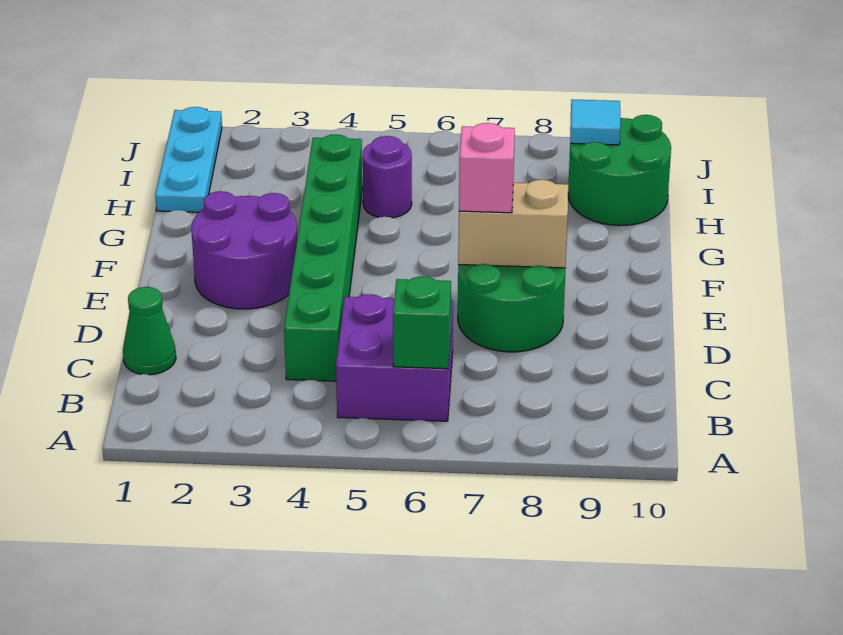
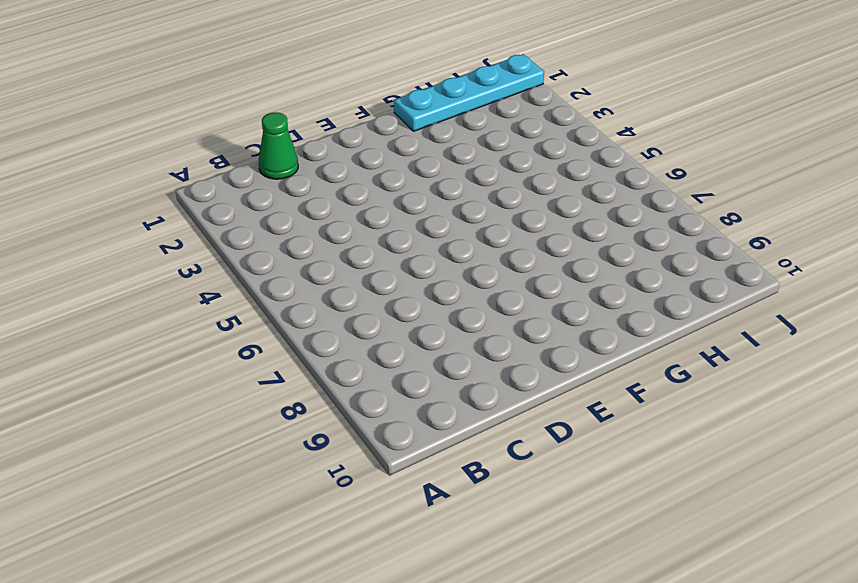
cyan 1x4 plate [394,54,544,131] -> cyan 1x3 plate [155,107,222,212]
none -> purple 2x2 brick [336,294,453,421]
none -> green 1x6 brick [284,134,362,381]
none -> green 2x2 round brick [458,264,565,352]

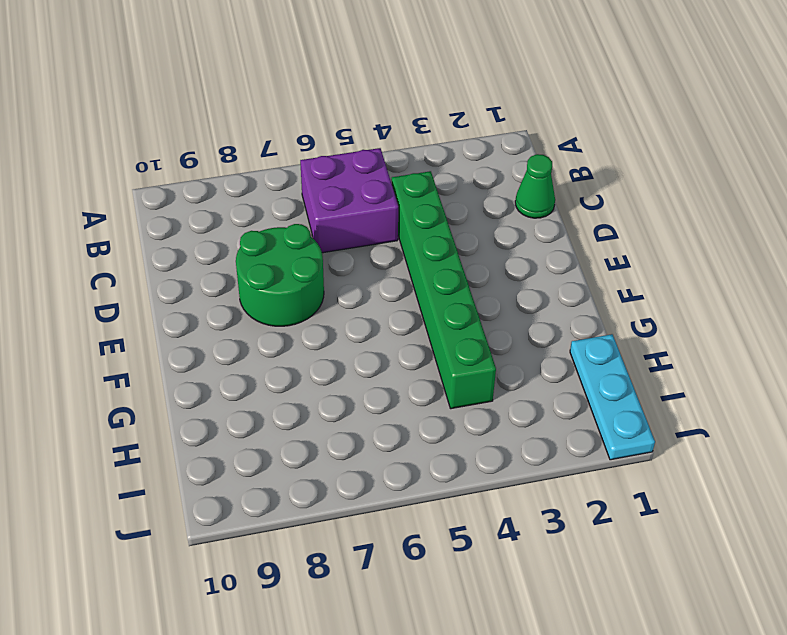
none -> purple 2x2 round brick [191,191,297,309]
none -> purple 1x1 round brick [362,136,412,218]
none -> green 2x2 round brick [568,115,671,226]

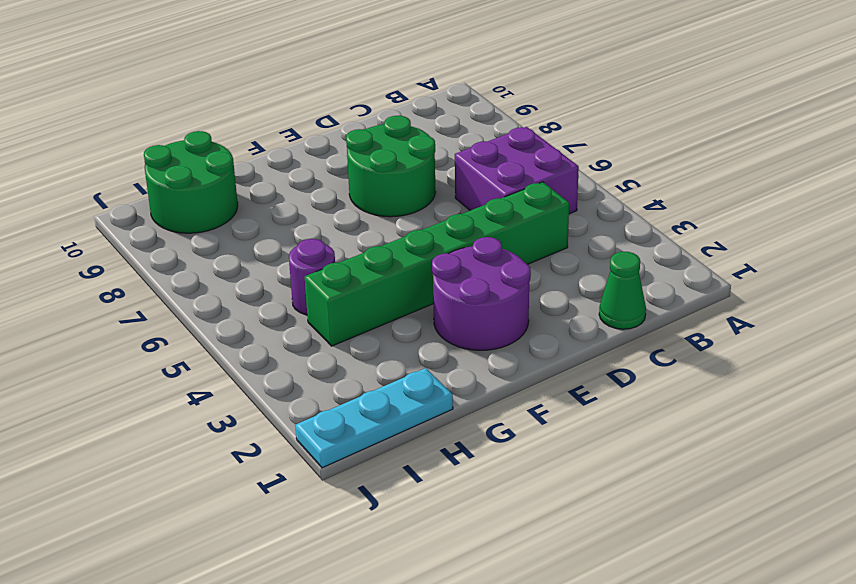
none -> green 1x1 brick [393,277,451,369]
none -> tan 1x2 brick [458,180,568,268]
none -> cyan 1x1 tile [570,99,620,145]

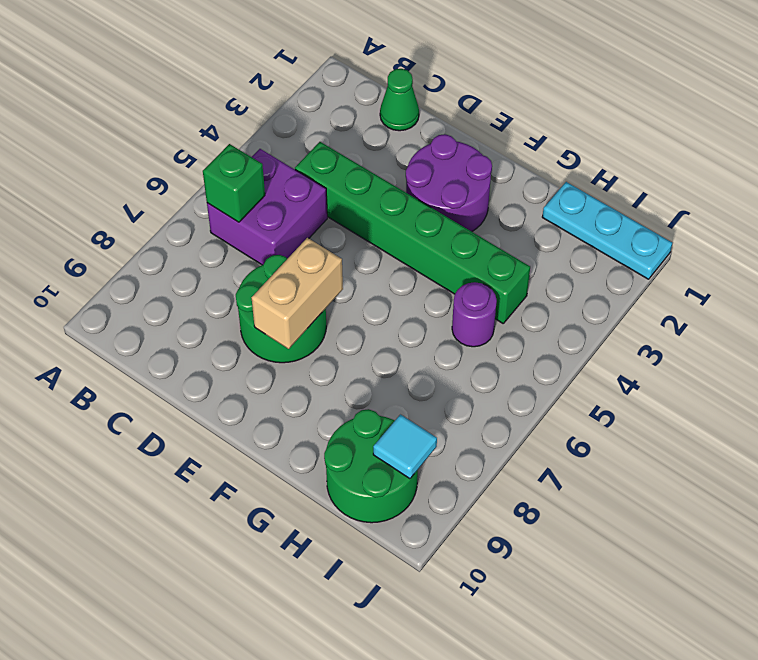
none -> pink 1x1 brick [459,123,515,213]

